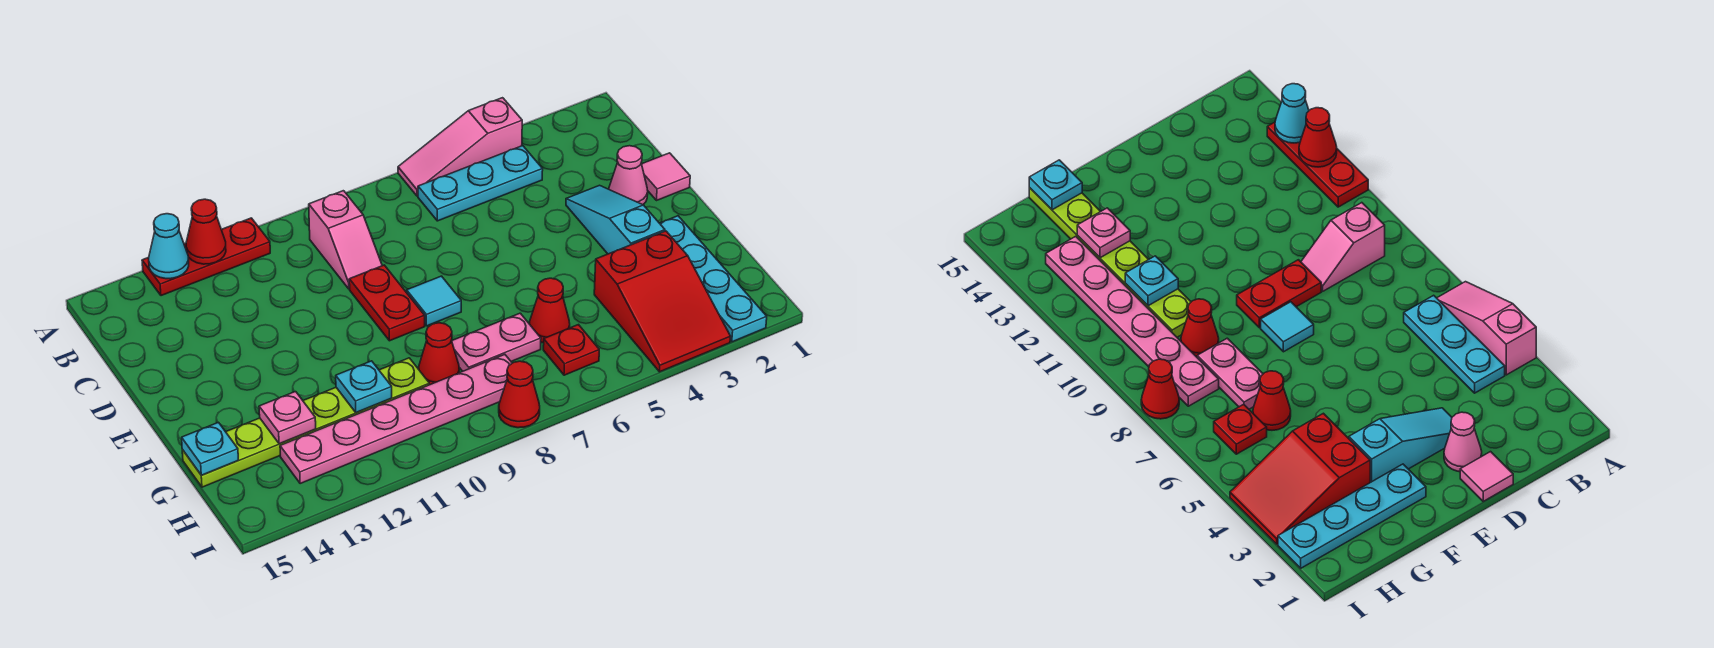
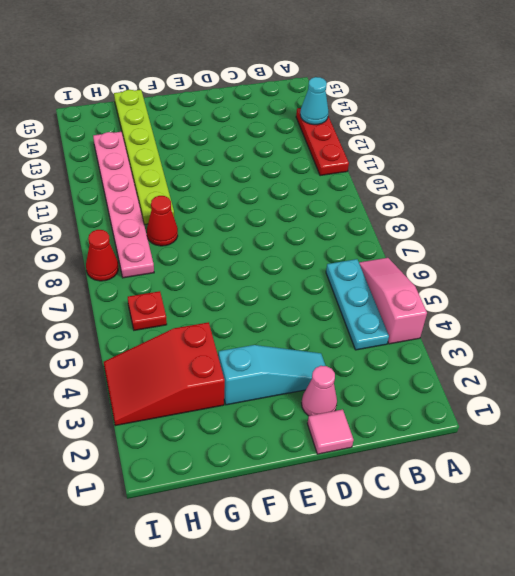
none -> pink 1x2 slope [309,191,382,289]
none -> red 1x2 plate [349,265,425,341]
none -> cyan 1x1 tile [407,276,461,326]

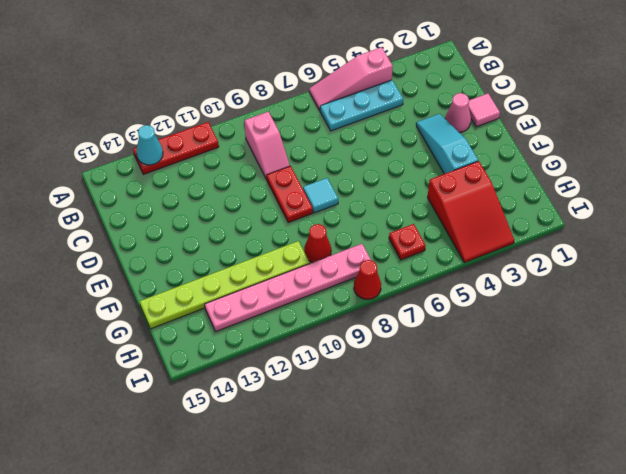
none -> cyan 1x4 plate [660,216,767,342]
none -> red 1x1 cone [529,278,570,343]
none -> pink 1x2 plate [452,313,541,371]

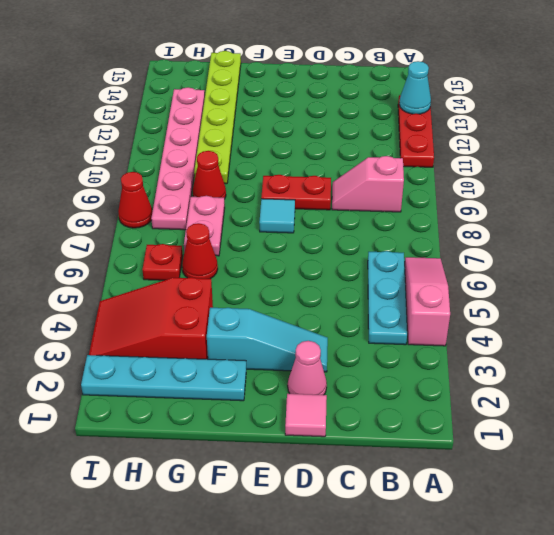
none -> red 1x1 cone [186,199,226,264]
none -> cyan 1x1 plate [336,361,392,413]
none -> pink 1x1 plate [259,392,316,444]

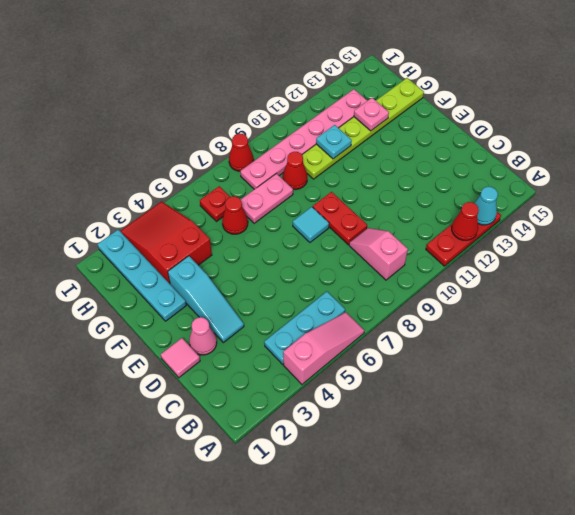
none -> cyan 1x1 plate [182,422,238,475]

